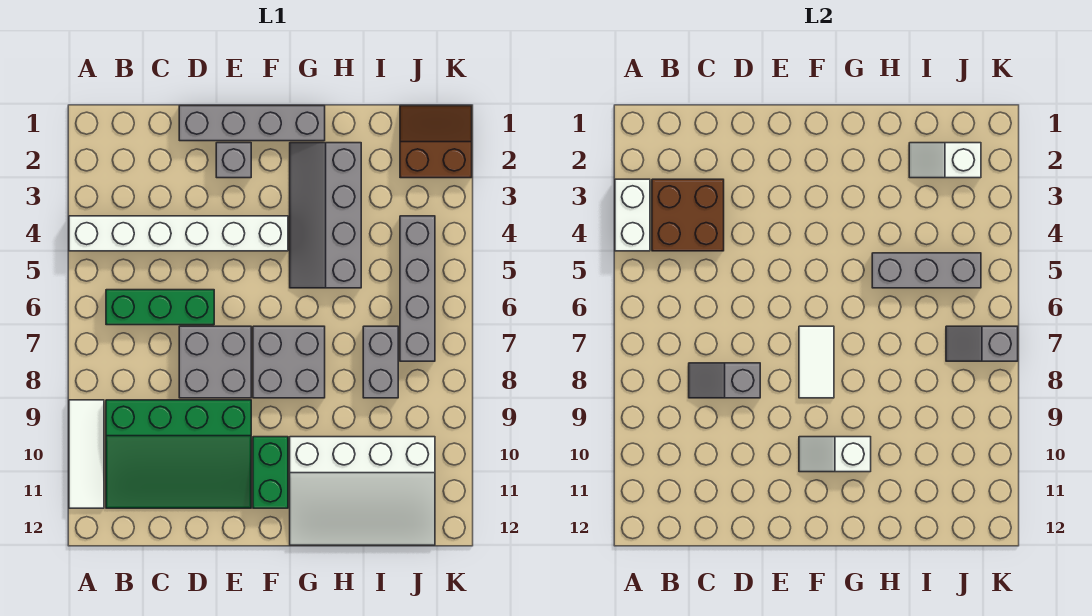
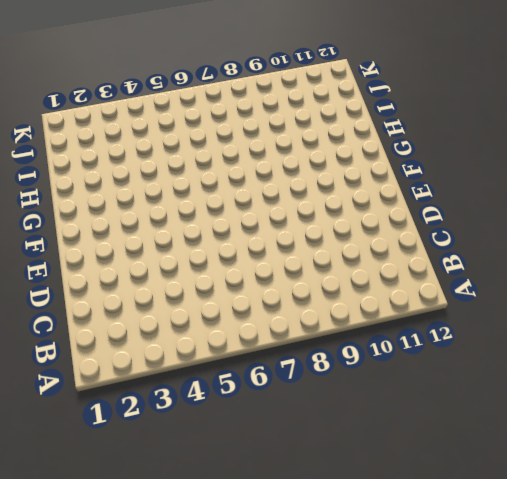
none -> white 1x6 brick [69,216,288,251]
none -> white 1x3 tile [69,400,104,508]
none -> green 1x3 brick [106,290,214,325]

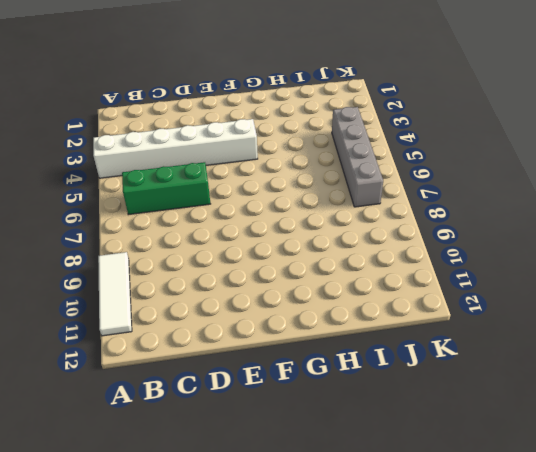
none -> green 3x4 slope [106,400,251,508]
none -> grey 1x4 brick [179,106,325,141]
none -> grey 2x2 brick [179,326,251,398]

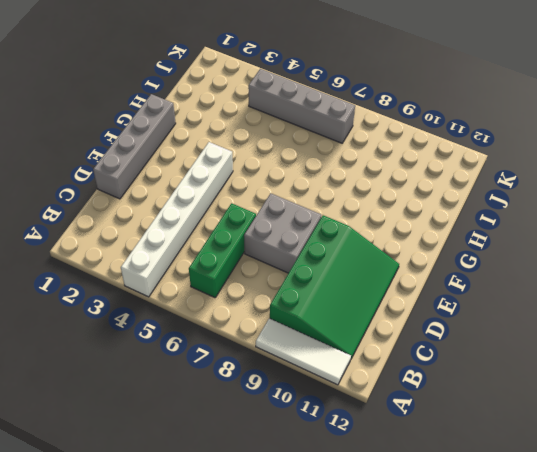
none -> grey 1x1 brick [216,143,251,178]
none -> grey 2x2 brick [253,326,325,398]
none -> green 1x2 brick [253,437,288,508]

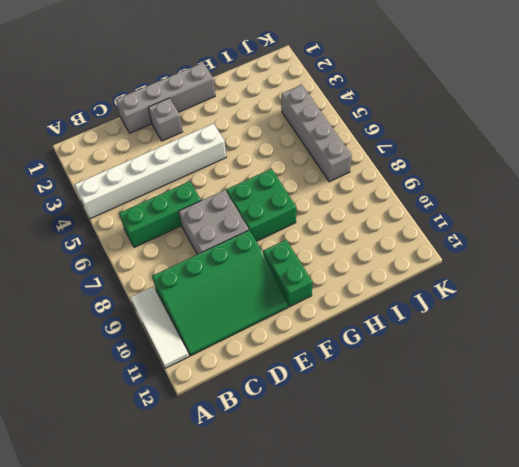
green 2x2 brick [226,169,296,241] -> grey 2x2 brick [253,326,325,398]
none -> grey 2x4 slope [290,143,361,288]
none -> white 3x4 slope [290,437,435,545]
none -> grey 1x2 brick [363,326,398,398]

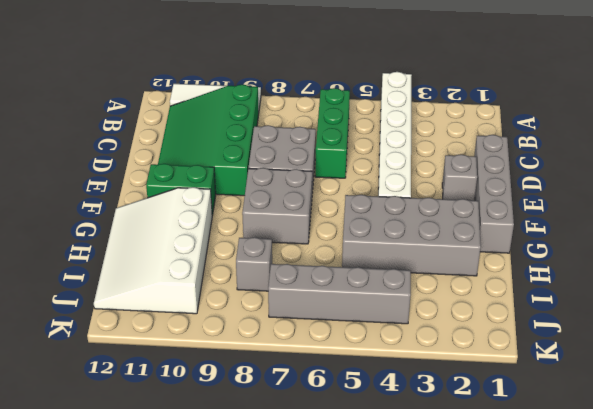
grey 2x4 brick [342,195,481,276] -> grey 2x4 slope [290,143,361,288]
grey 1x1 brick [236,237,272,291] -> grey 1x2 brick [363,326,398,398]
none -> brown 2x2 slope [400,106,472,178]
none -> white 1x2 brick [615,179,650,251]
none -> brown 2x2 brick [652,179,724,251]

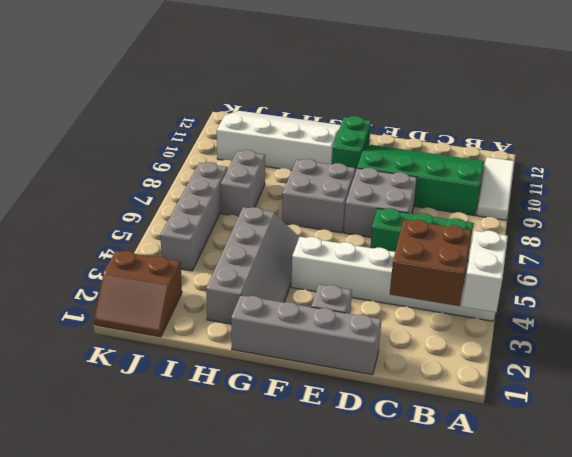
none -> grey 1x2 slope [689,363,760,398]
none -> white 1x2 tile [799,326,834,398]
none -> white 1x2 slope [799,437,871,472]

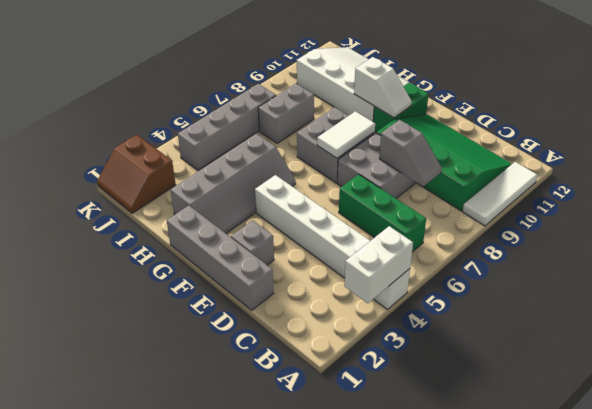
none -> brown 2x2 brick [652,179,724,251]
none -> grey 1x3 brick [872,253,981,288]
none -> white 1x2 slope [909,143,981,178]

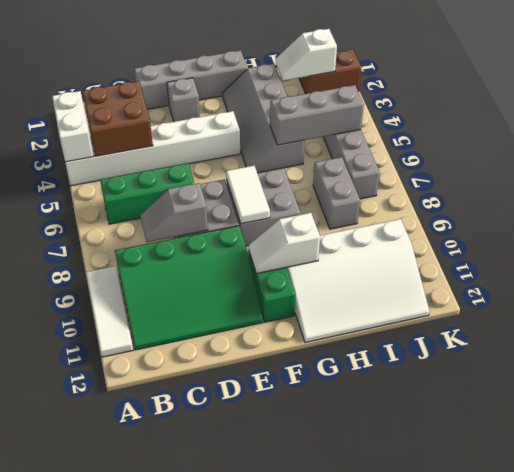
none -> grey 1x2 slope [946,326,1018,361]

